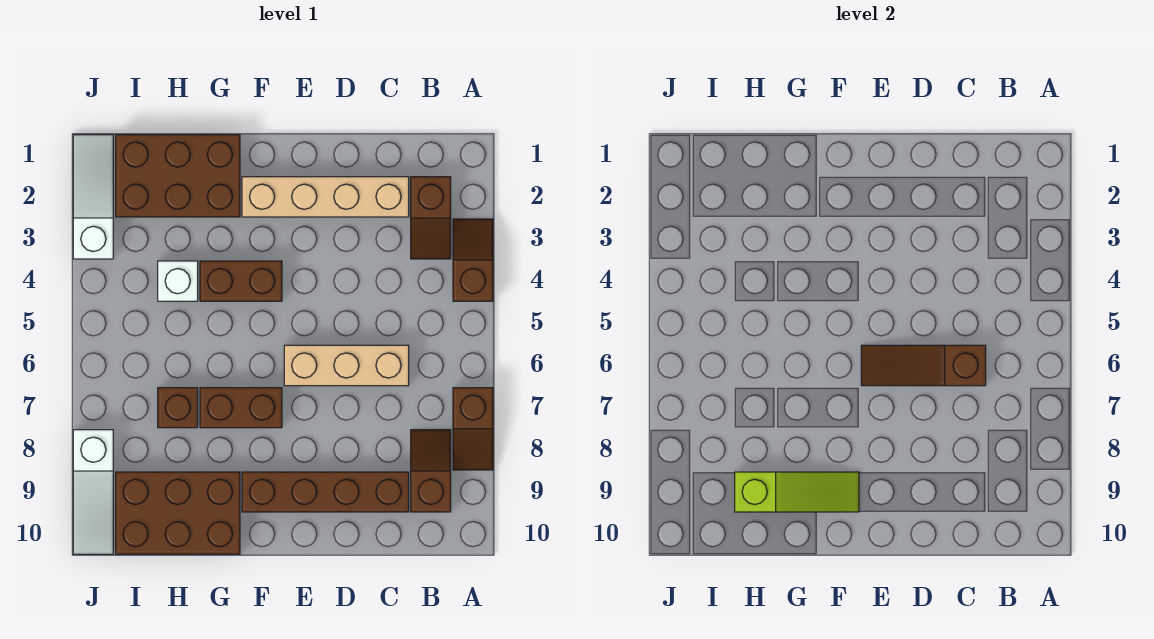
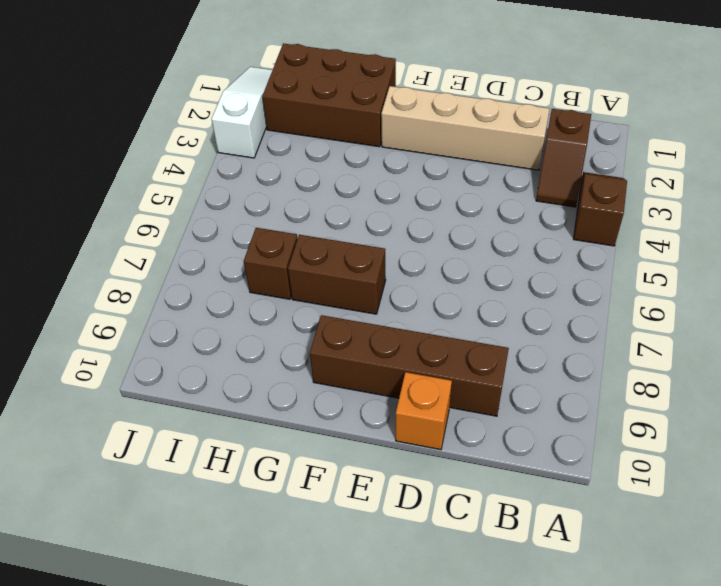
orange 1x1 brick [396,372,452,450] -> none
none -> brown 1x2 slope [453,388,493,470]
none -> brown 1x2 slope [411,430,451,512]
none -> tan 1x3 brick [284,345,409,386]

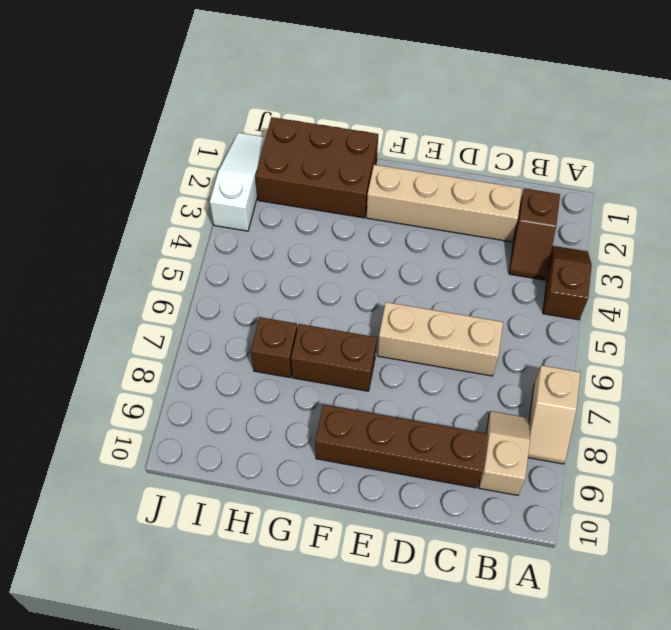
tan 1x2 slope [528,365,581,464] -> brown 1x2 slope [453,388,493,470]
tan 1x2 slope [479,411,530,495] -> brown 1x2 slope [411,430,451,512]
none -> brown 1x2 brick [200,261,282,301]
none -> brown 2x3 brick [116,472,240,554]
none -> white 1x1 brick [158,261,198,301]

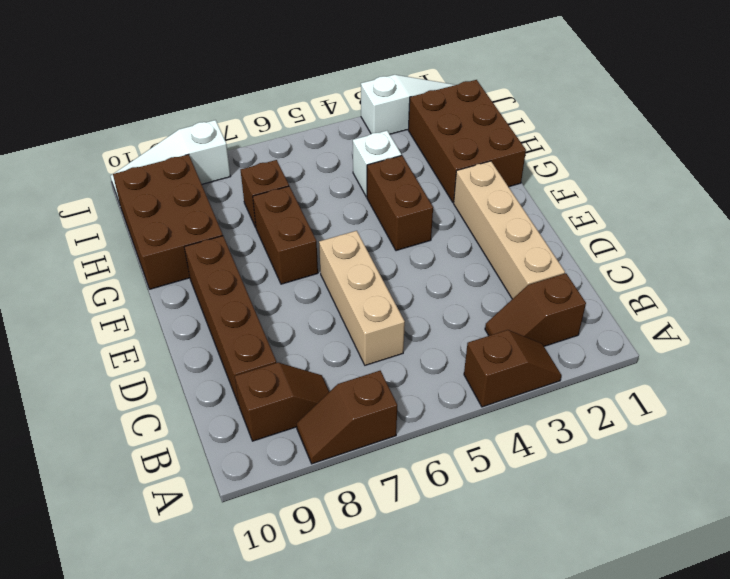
none -> brown 1x3 slope [861,345,986,386]
none -> lime 1x3 slope [735,472,859,512]

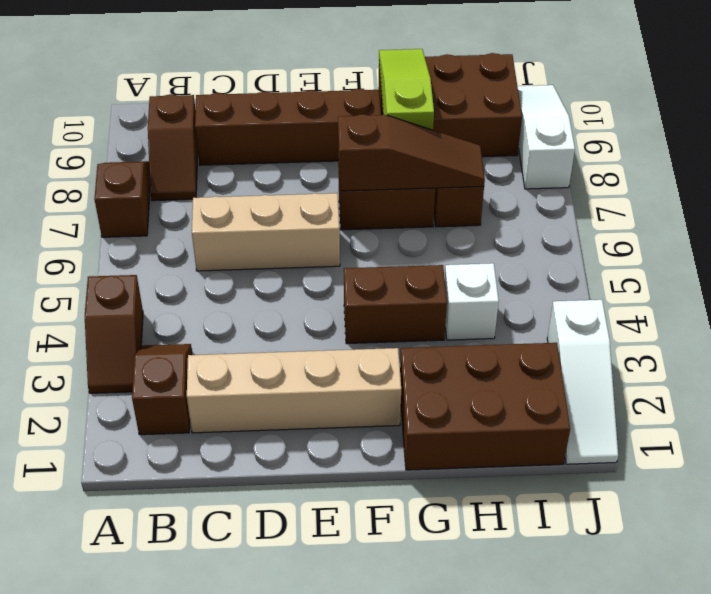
brown 1x3 slope [338,114,485,191] -> brown 1x3 slope moved to [861,345,986,386]
lime 1x3 slope [379,49,434,130] -> lime 1x3 slope turned to [735,472,859,512]

